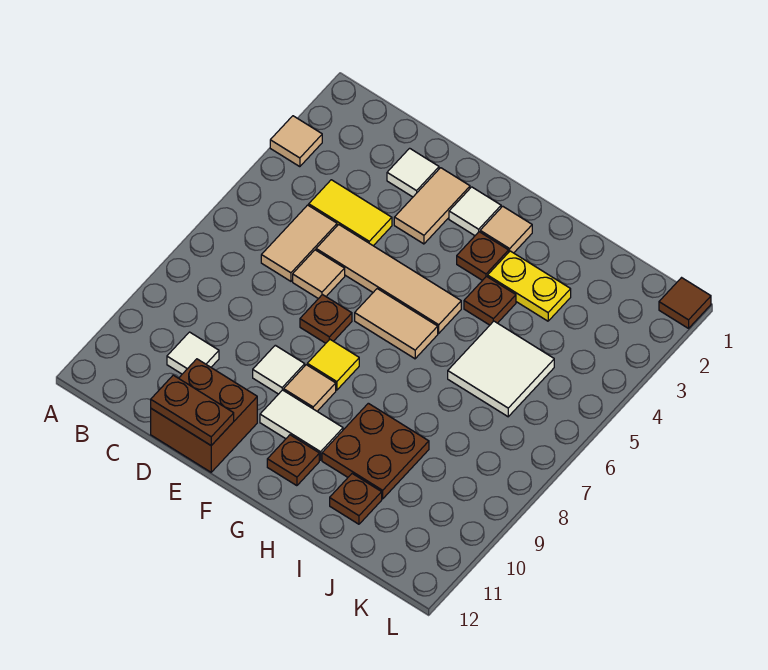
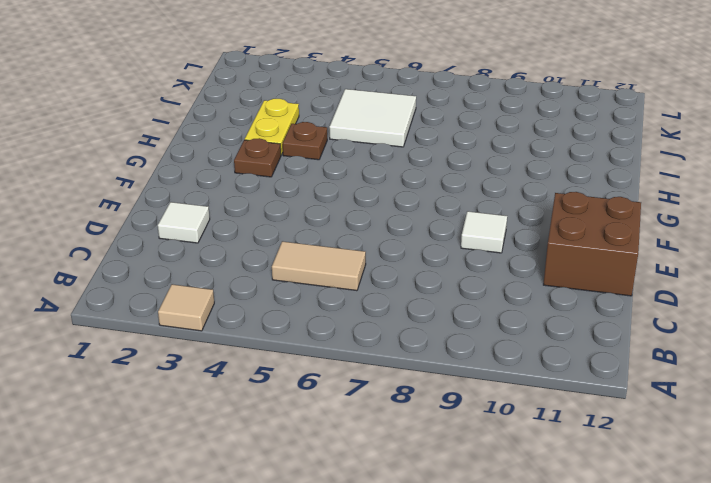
none -> yellow 1x2 tile [309,180,392,246]
none -> white 1x1 tile [167,332,219,374]
none -> tan 1x4 tile [316,225,461,333]

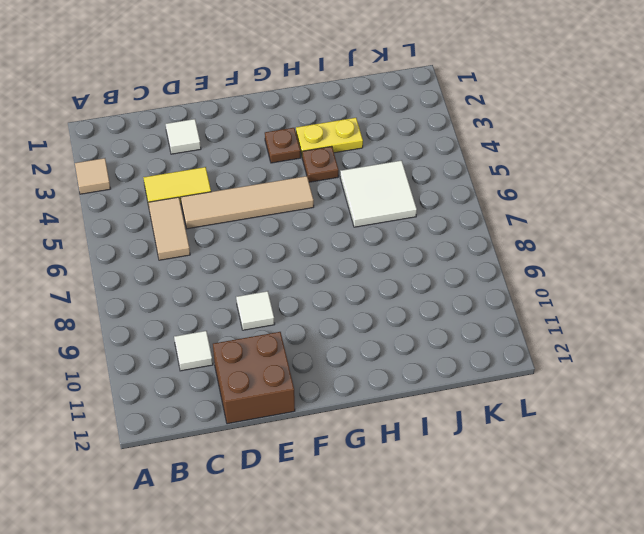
none -> tan 1x1 tile [293,250,345,299]
none -> tan 1x2 tile [394,168,470,244]
none -> brown 1x1 plate [300,295,352,343]

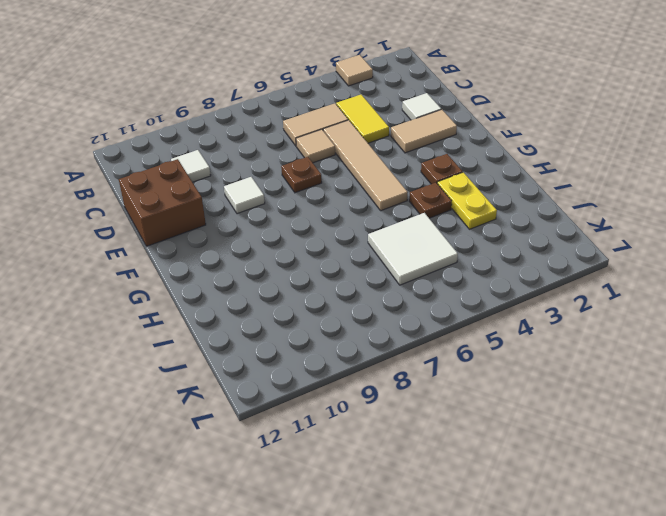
none -> white 1x1 tile [449,187,501,236]
none -> tan 1x2 tile [355,289,438,359]
none -> yellow 1x1 tile [307,339,359,390]

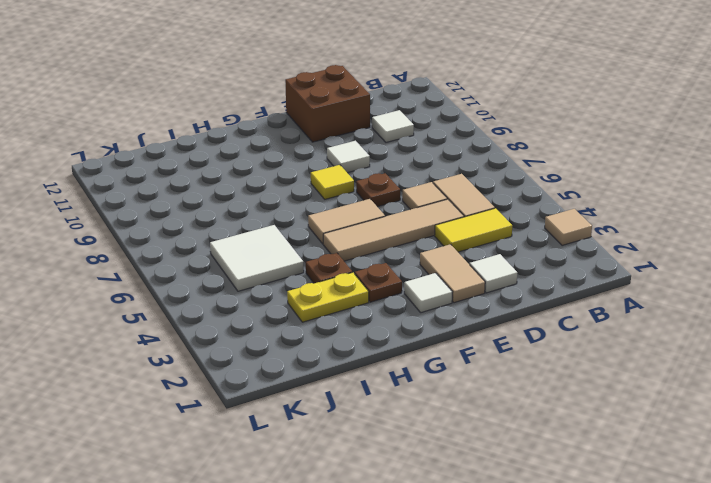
none -> tan 1x1 tile [284,365,336,411]
none -> white 1x2 tile [260,390,343,460]
none -> tan 1x1 tile [480,206,532,253]

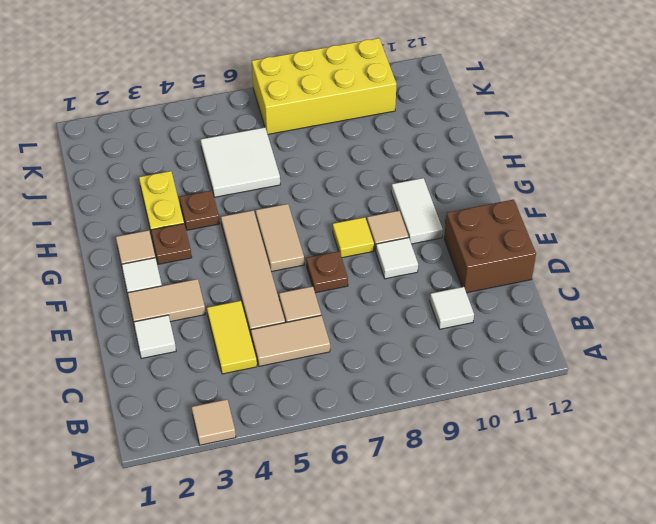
yellow 2x4 brick [252,38,397,134] -> none
none -> brown 1x1 plate [267,435,319,486]
none -> brown 2x2 plate [322,403,429,499]
none -> brown 1x1 plate [330,474,382,524]

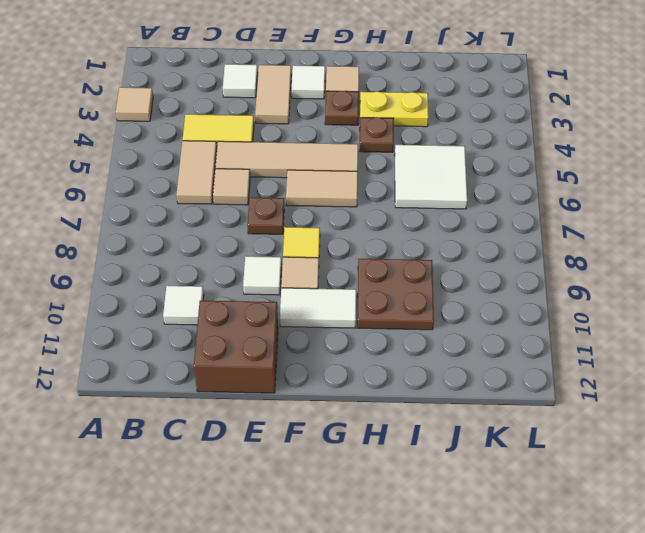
none -> brown 1x1 plate [267,435,319,486]
none -> brown 1x1 plate [330,474,382,524]
none -> brown 1x1 tile [659,278,711,328]

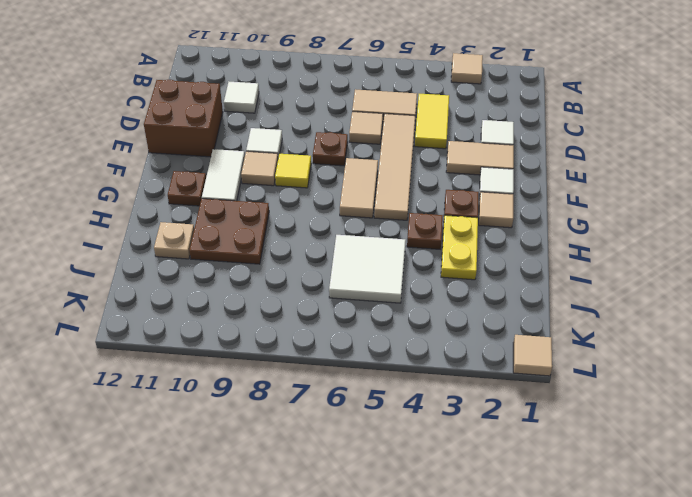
tan 1x1 plate [154,222,194,259] -> brown 1x1 plate [330,474,382,524]
tan 1x1 tile [513,335,552,376] -> brown 1x1 tile [659,278,711,328]
none -> brown 1x2 plate [151,375,234,445]

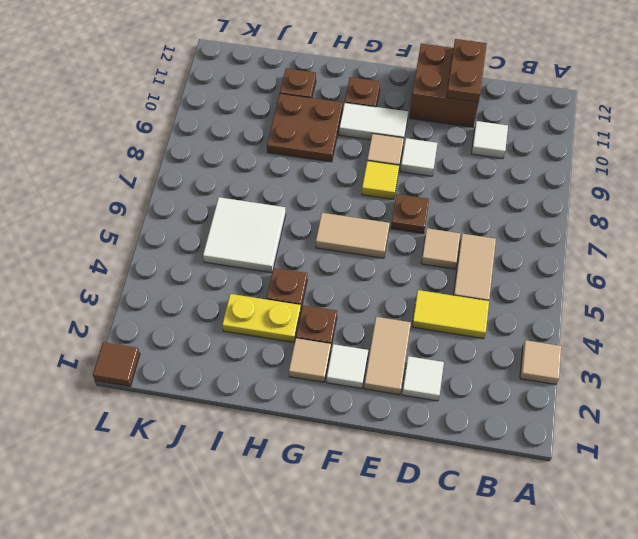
brown 1x2 plate [446,39,487,102] -> brown 1x2 plate turned to [151,375,234,445]
none -> tan 1x4 tile [316,225,461,333]

